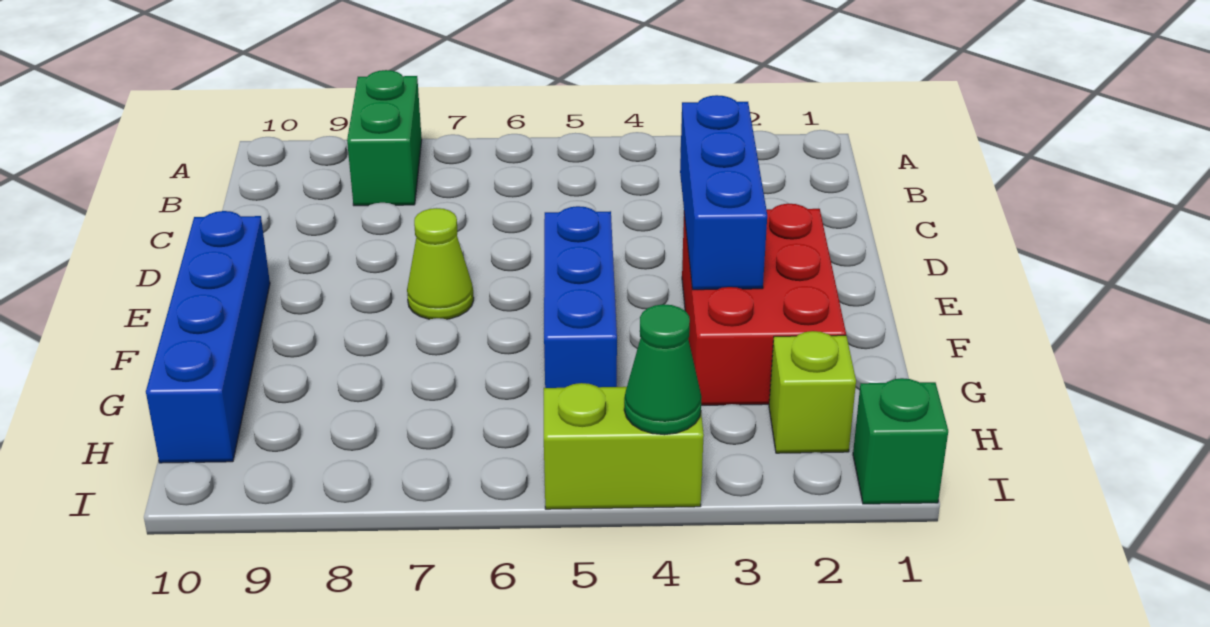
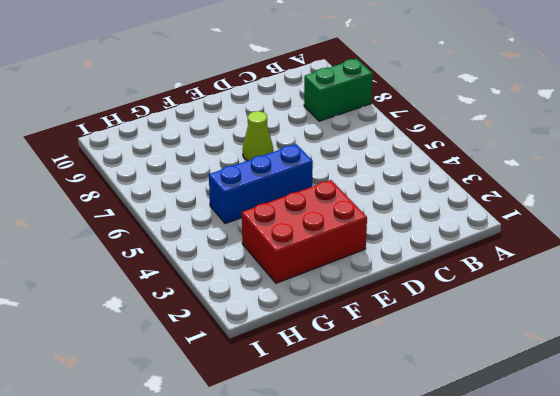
none -> blue 1x4 brick [146,211,270,463]
none -> lime 1x1 brick [769,331,856,453]

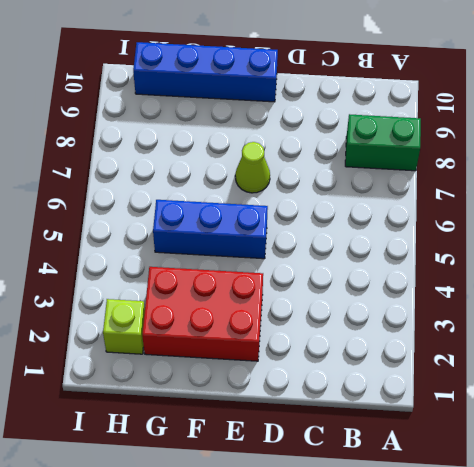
none -> green 1x1 brick [853,378,948,504]
none -> lime 1x2 brick [544,383,704,509]

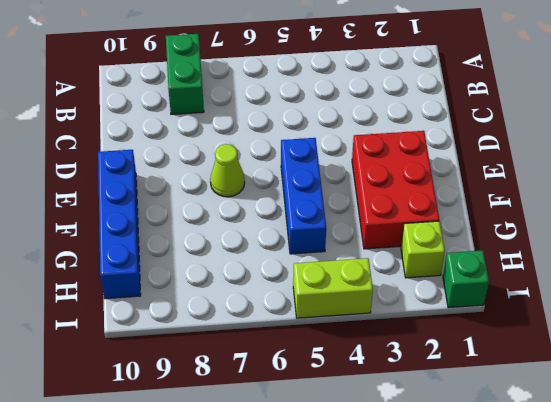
none -> blue 1x3 brick [680,95,767,290]
none -> green 1x1 cone [624,304,702,435]

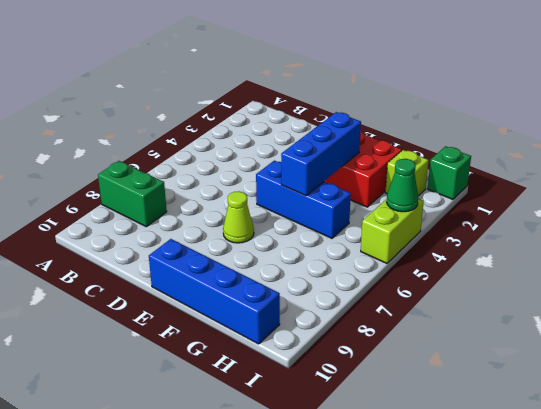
blue 1x3 brick [281,112,361,196] -> blue 1x3 brick turned to [680,95,767,290]

